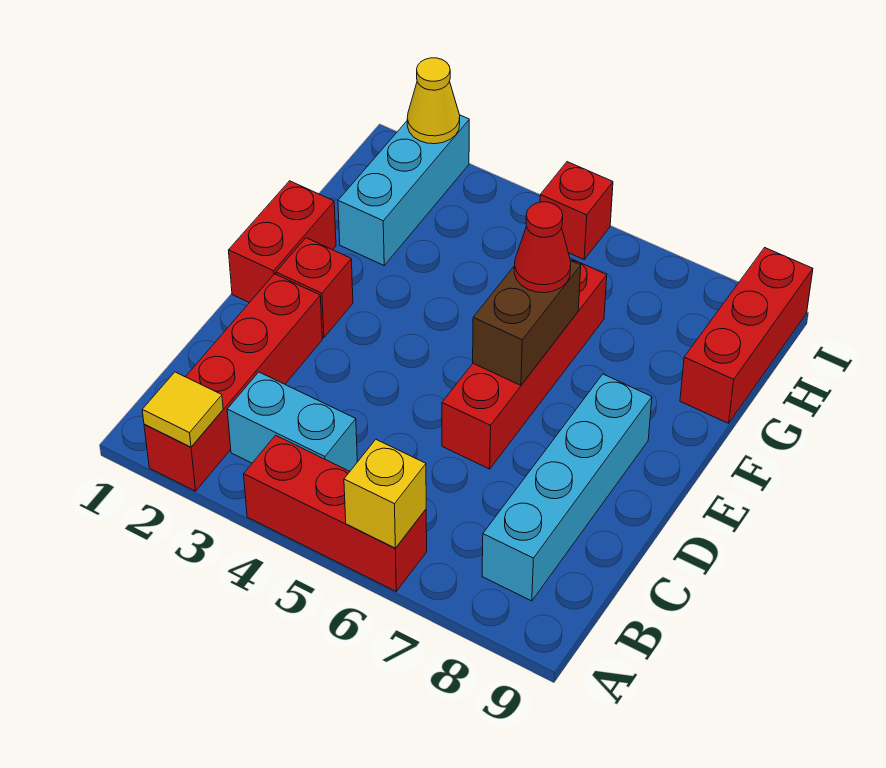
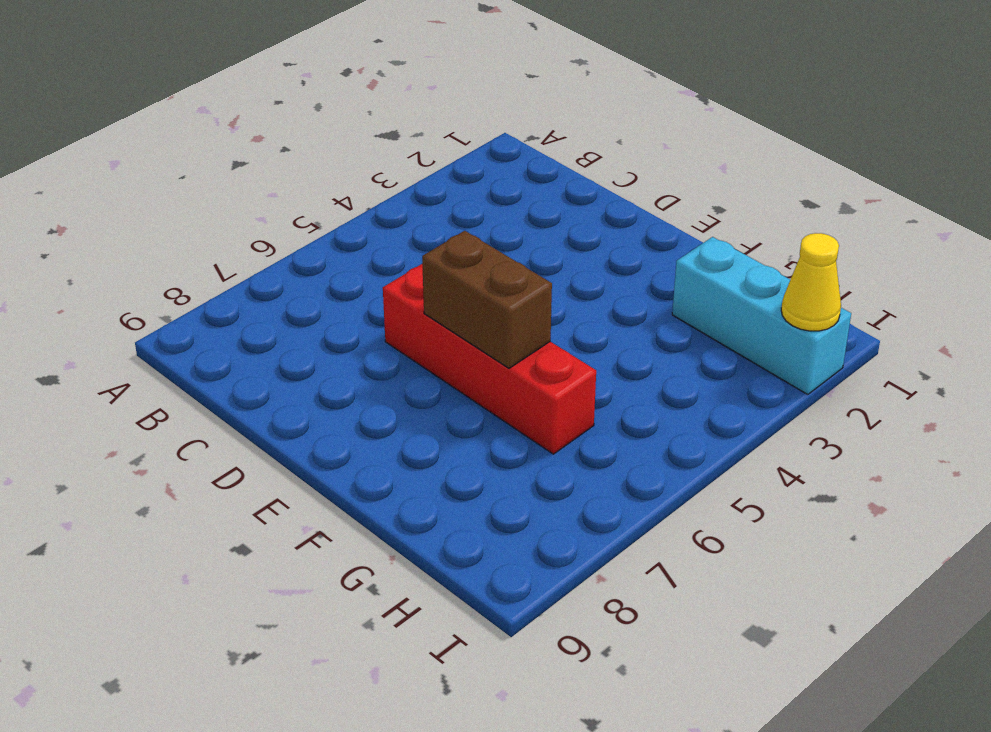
none -> red 1x4 brick [144,274,323,491]
none -> red 1x3 brick [244,435,427,591]
none -> cyan 1x2 brick [227,372,357,471]

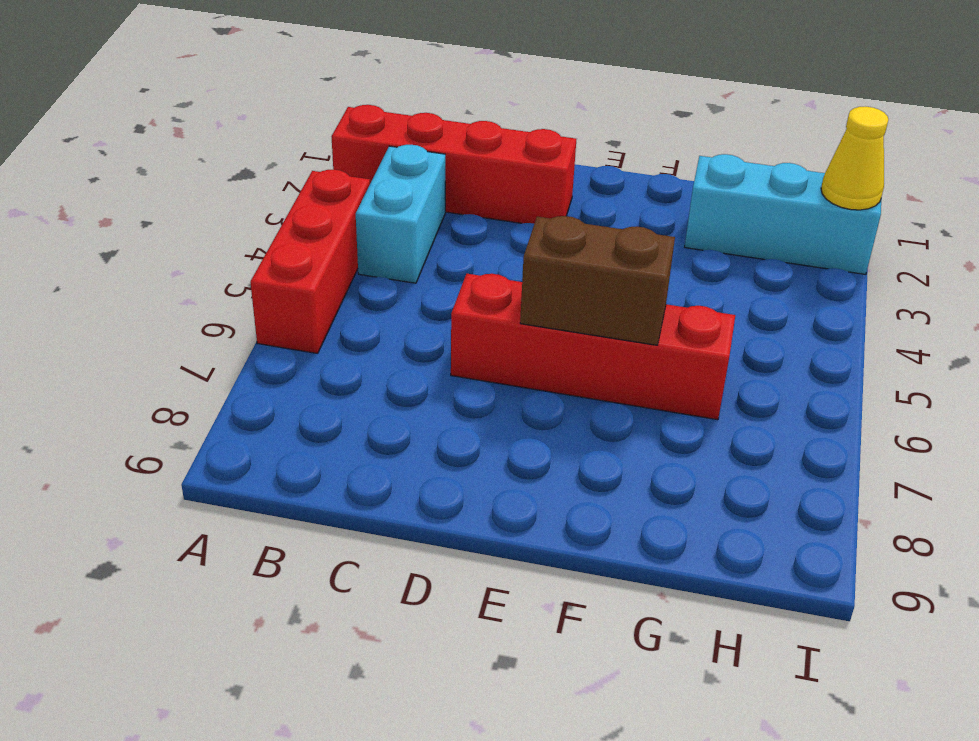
none -> cyan 1x4 brick [482,374,652,601]
none -> red 1x2 brick [229,181,336,303]
none -> red 1x1 brick [276,238,353,338]

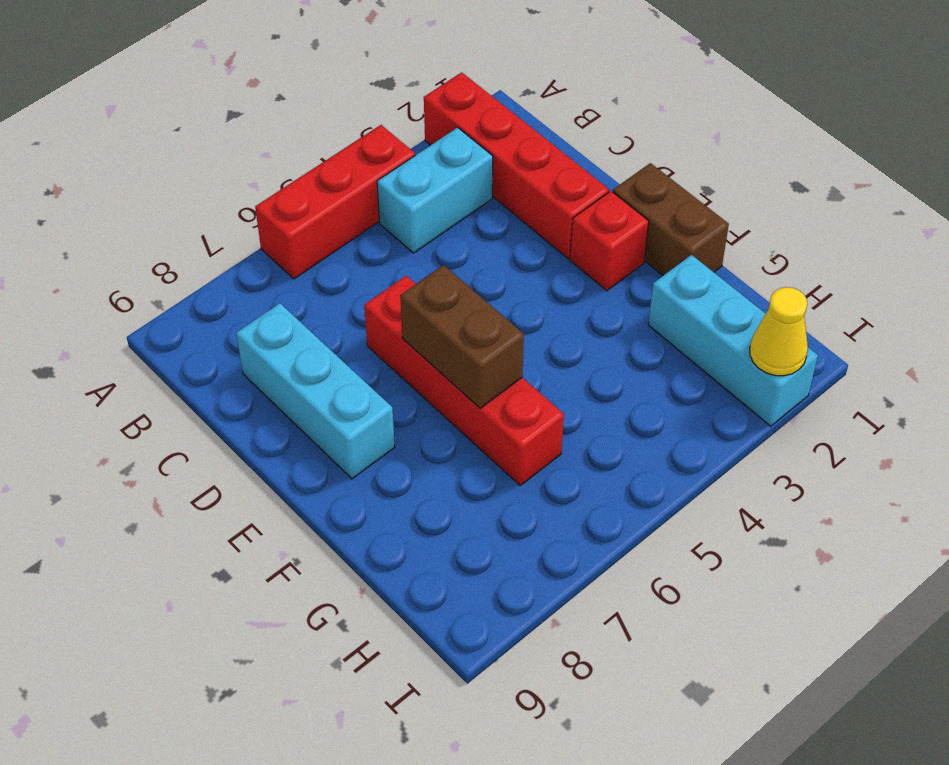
cyan 1x3 brick [236,303,395,479] -> cyan 1x4 brick [482,374,652,601]
brown 1x2 brick [613,163,729,276] -> red 1x2 brick [229,181,336,303]
none -> red 1x3 brick [680,248,813,423]
none -> red 1x1 brick [540,162,613,259]
none -> yellow 1x1 tile [142,372,223,447]

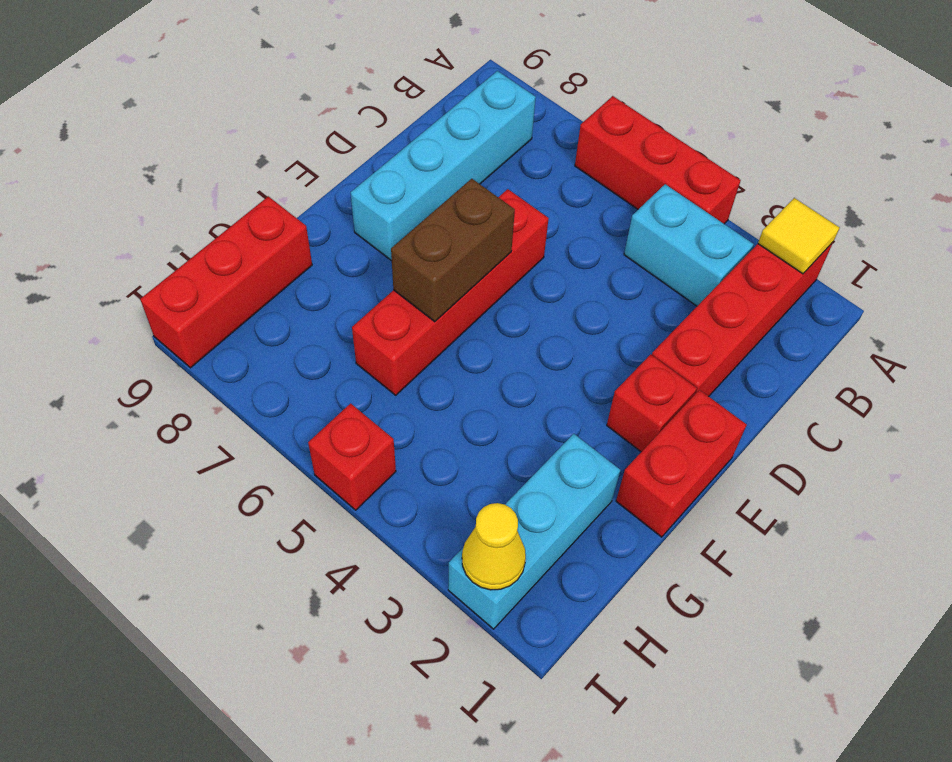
none -> yellow 1x1 brick [344,440,426,548]
none -> red 1x1 cone [514,202,571,293]

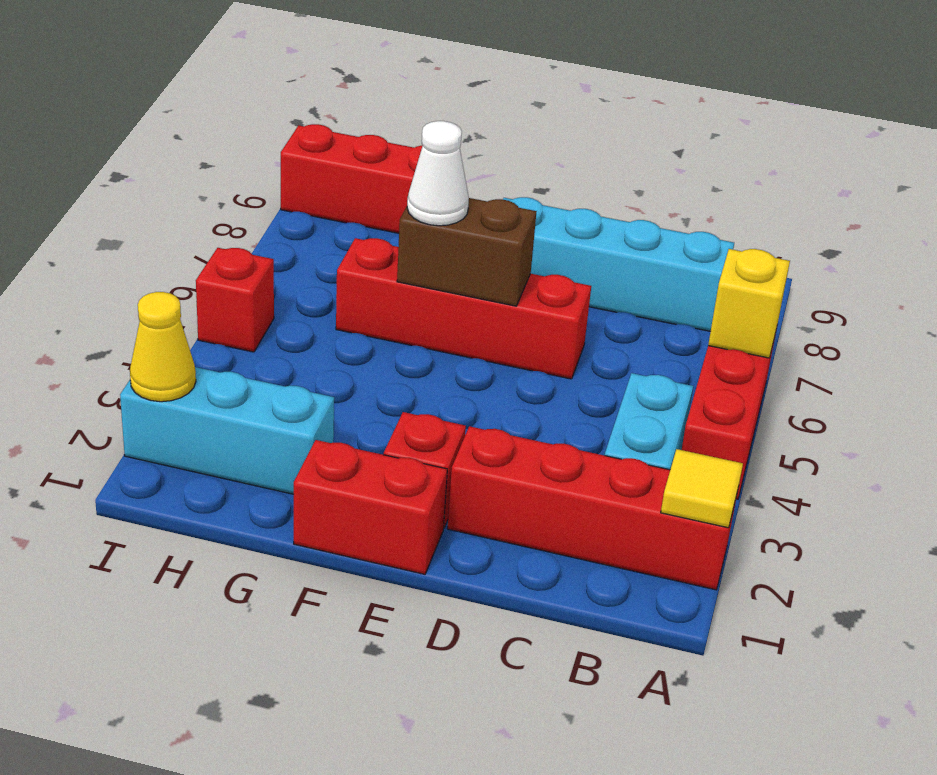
white 1x1 cone [407,121,469,226] -> red 1x1 cone [514,202,571,293]

